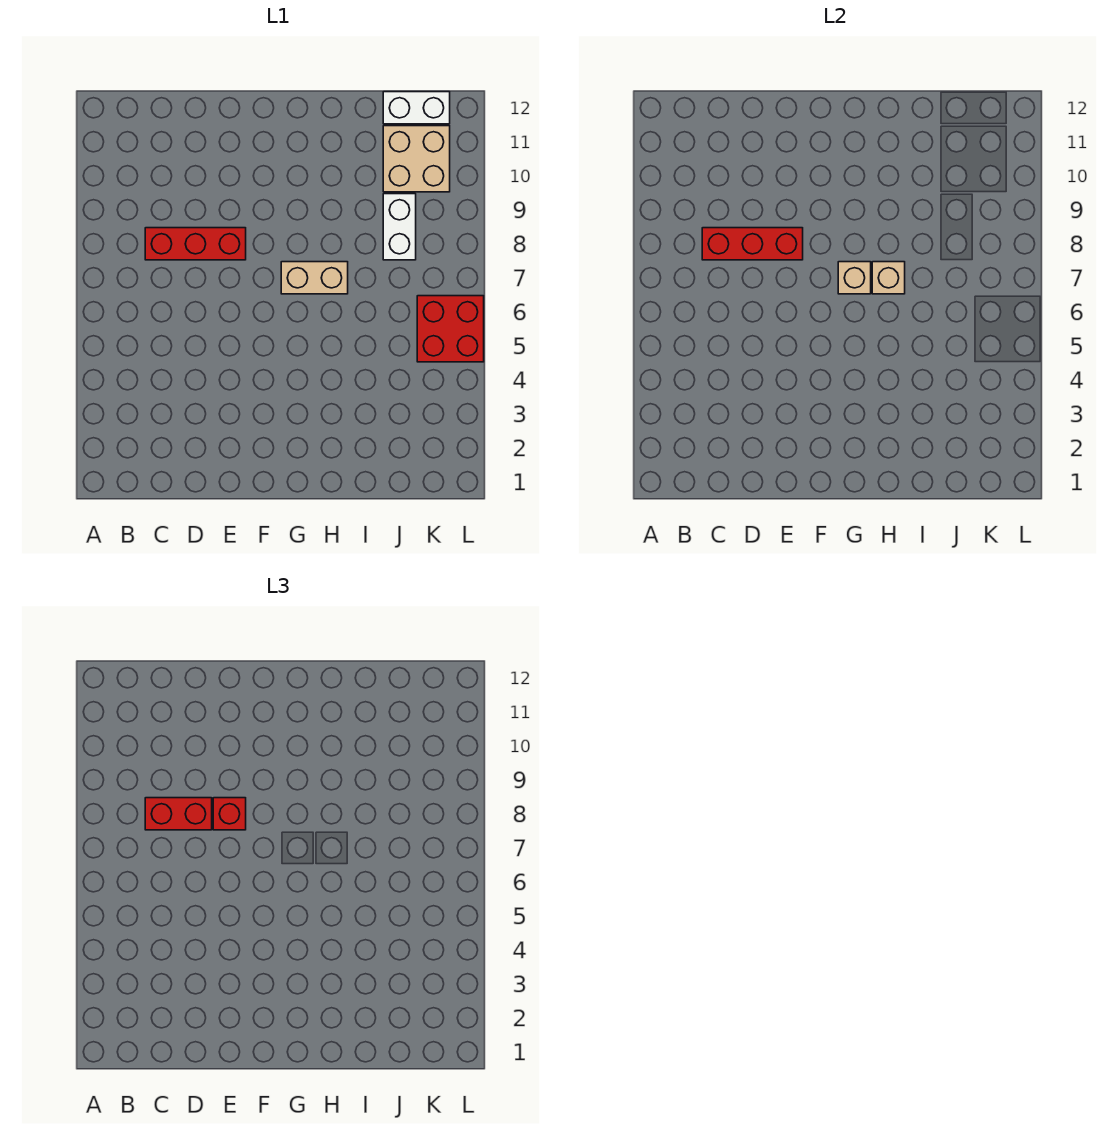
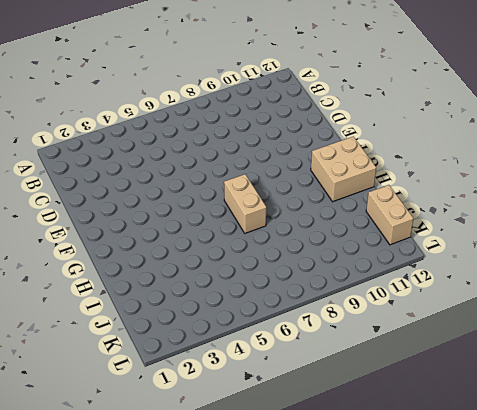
tan 2x2 brick [311,137,376,202] -> tan 2x2 brick moved to [383,126,450,192]
tan 1x2 brick [366,185,413,245] -> white 1x2 brick [383,92,450,124]
none -> red 1x3 brick [145,228,246,260]
none -> white 1x2 brick [383,194,416,260]

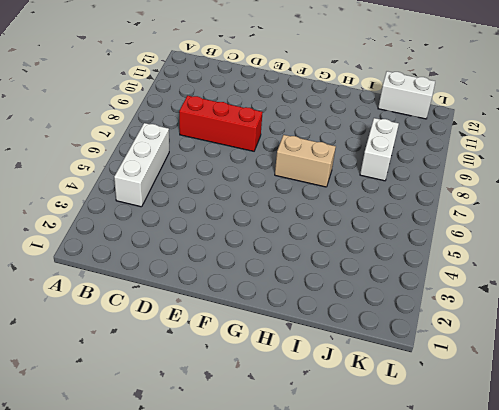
white 1x3 brick [114,123,169,207] -> none
none -> tan 2x2 brick [383,126,450,192]
none -> red 2x2 brick [417,296,484,362]

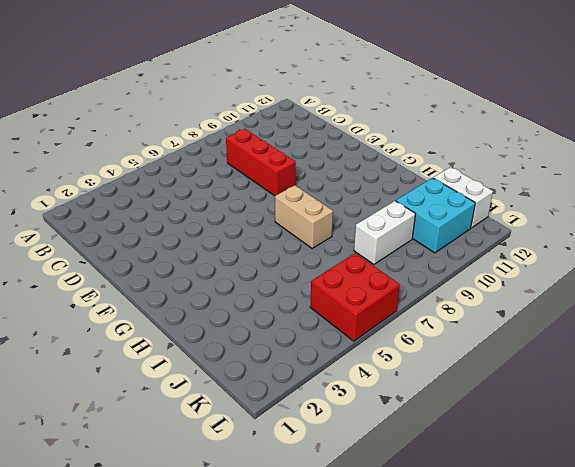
cyan 2x2 brick [396,178,475,253] -> tan 2x2 brick [383,126,450,192]
none -> red 1x3 brick [702,228,803,260]
none -> tan 1x1 brick [838,262,871,294]

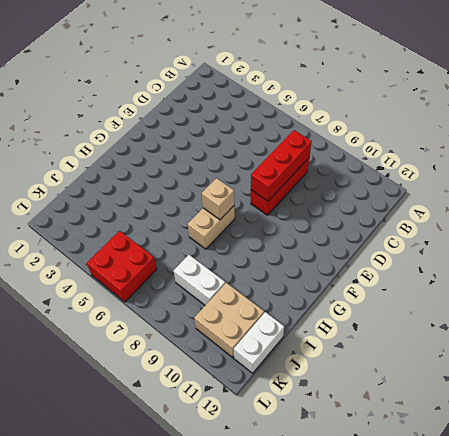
none -> tan 1x1 brick [872,262,905,294]
none -> red 1x2 brick [145,798,212,830]

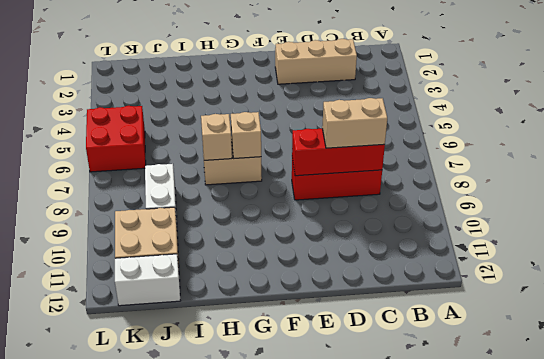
tan 1x3 brick [275,39,357,84] -> none
tan 1x2 brick [322,98,387,148] -> red 1x2 brick [145,798,212,830]
none -> red 1x1 brick [213,798,246,830]

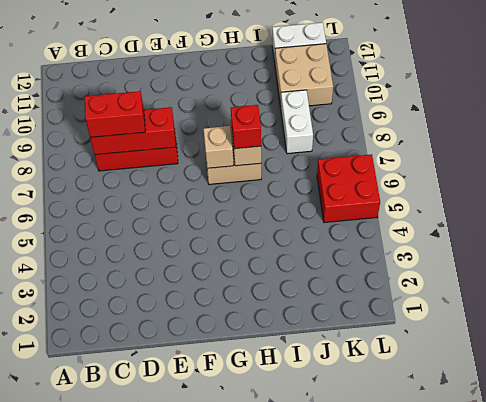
red 1x1 brick [231,105,261,149] -> red 1x1 brick moved to [213,798,246,830]

